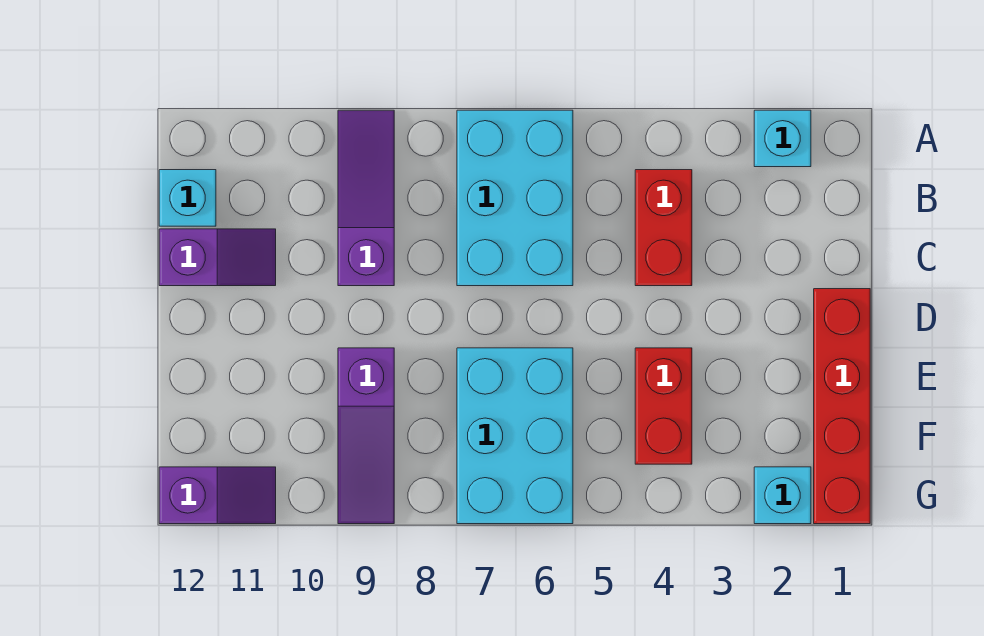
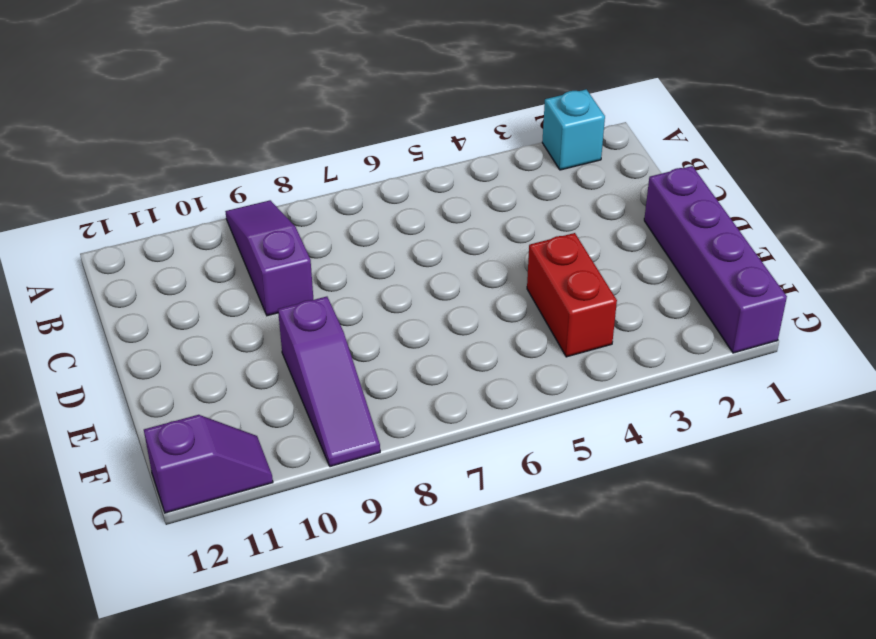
purple 1x4 brick [644,166,787,353] -> red 1x4 brick [814,289,870,524]
none -> cyan 2x3 brick [457,110,573,286]
none -> red 1x2 brick [635,170,692,286]
none -> cyan 1x1 brick [159,170,216,226]

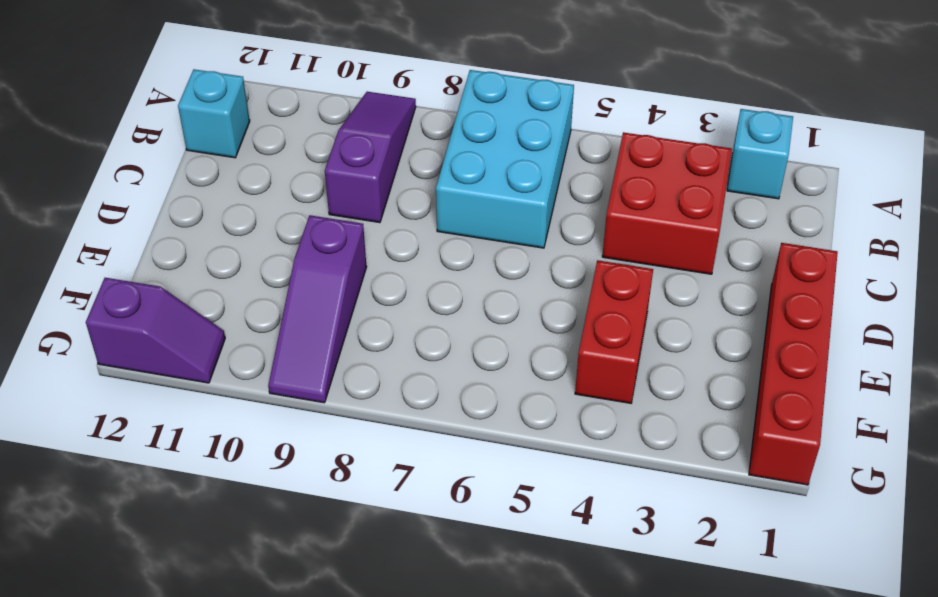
red 2x2 brick [602,132,732,274] -> red 1x2 brick [635,170,692,286]
none -> purple 1x2 slope [159,229,276,286]
none -> cyan 2x3 brick [457,348,573,524]
none -> cyan 1x1 brick [754,467,811,524]

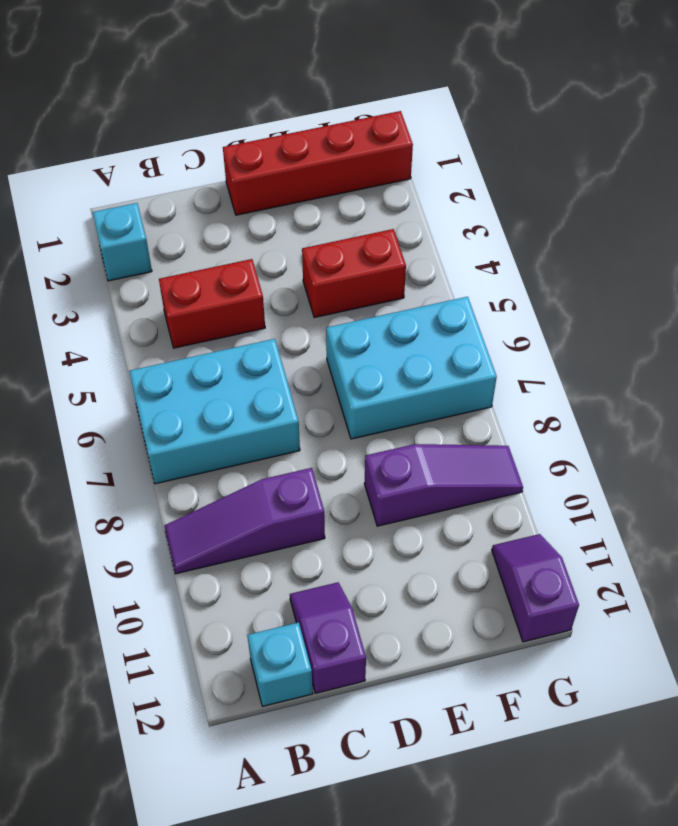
none -> cyan 1x1 brick [754,467,811,524]

